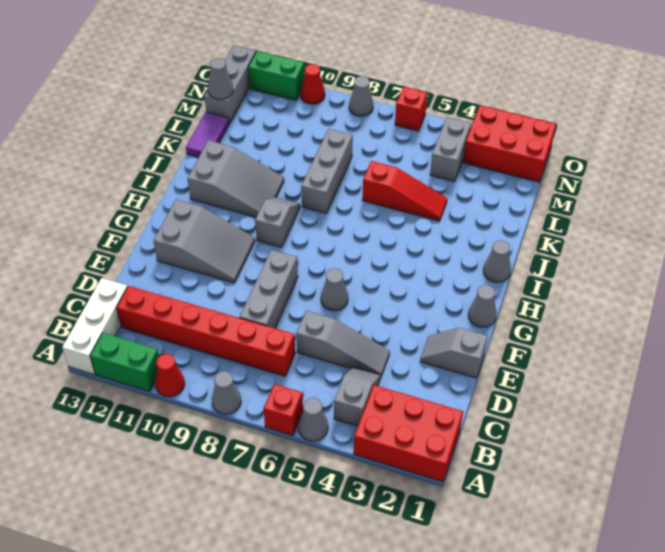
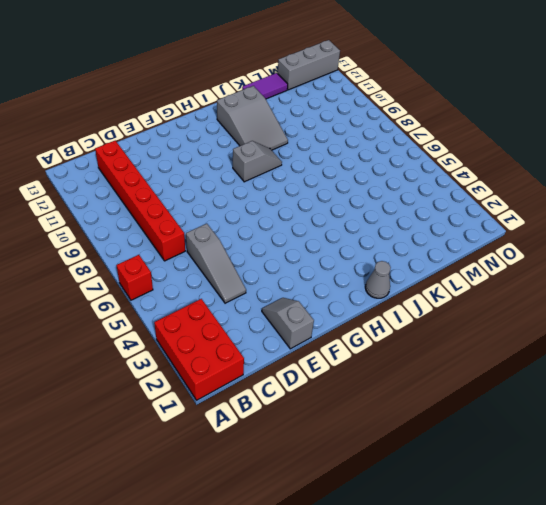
none -> grey 1x1 cone [299,398,328,441]
none -> grey 1x1 cone [212,371,241,414]
none -> red 1x1 cone [155,354,185,397]

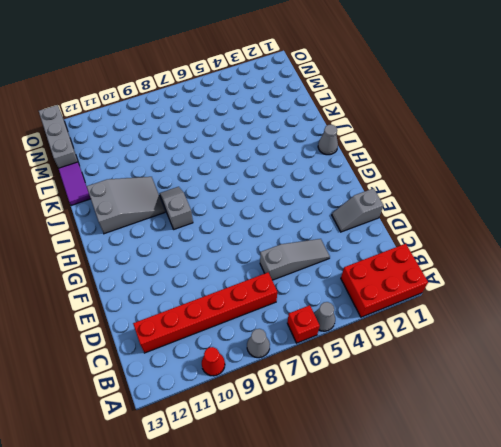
none -> green 1x2 brick [90,333,159,392]
none -> white 1x3 brick [62,278,127,374]
none -> grey 1x2 slope [334,367,381,426]

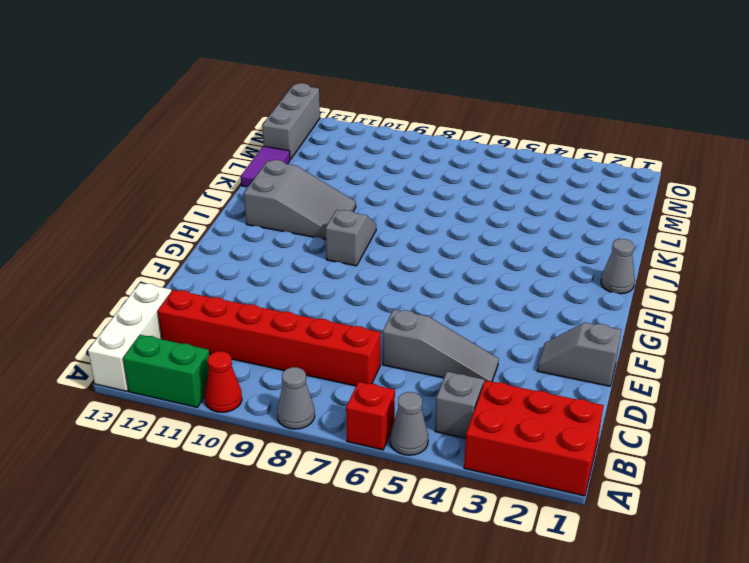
none -> grey 1x3 brick [240,250,298,328]
none -> grey 1x1 cone [321,269,348,311]
none -> grey 2x3 slope [153,200,255,283]

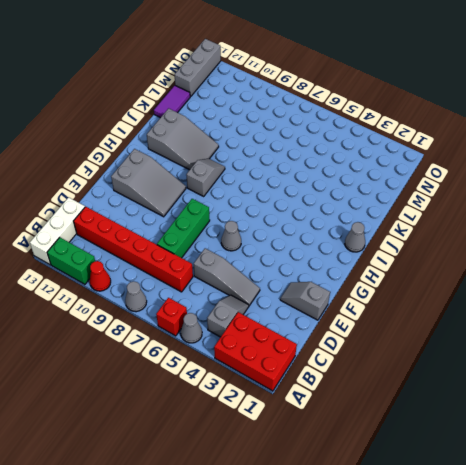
green 1x3 brick [157,199,210,258] -> grey 1x3 brick [240,250,298,328]
none -> grey 1x1 cone [468,285,497,327]
none -> grey 1x3 brick [301,129,353,213]
none -> red 1x3 slope [362,161,447,221]

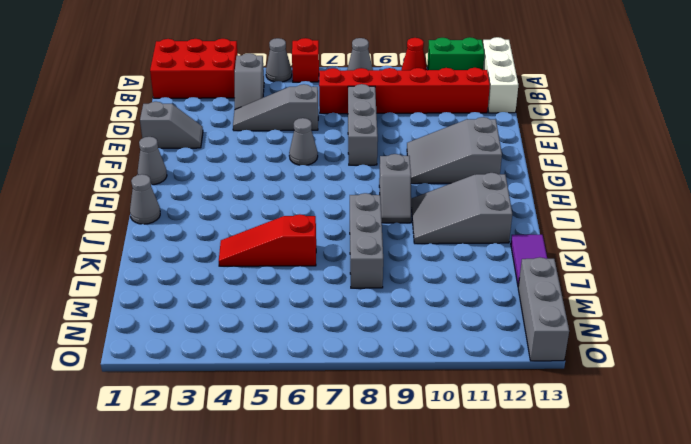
none -> grey 1x2 brick [430,117,471,181]
none -> red 2x3 brick [463,105,556,182]
none -> red 1x1 brick [395,87,427,131]

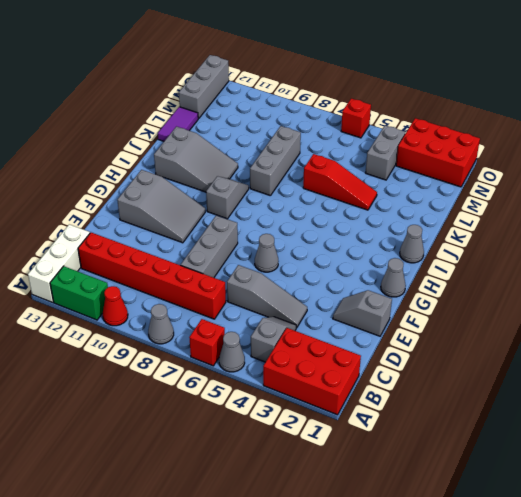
none -> grey 1x1 cone [349,76,373,116]
none -> red 1x1 cone [301,64,325,104]
none -> green 1x2 brick [248,51,304,100]

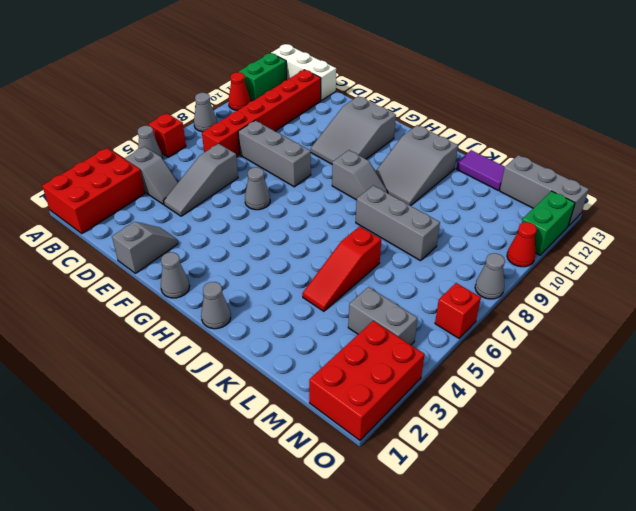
none -> grey 1x1 cone [208,58,233,99]

